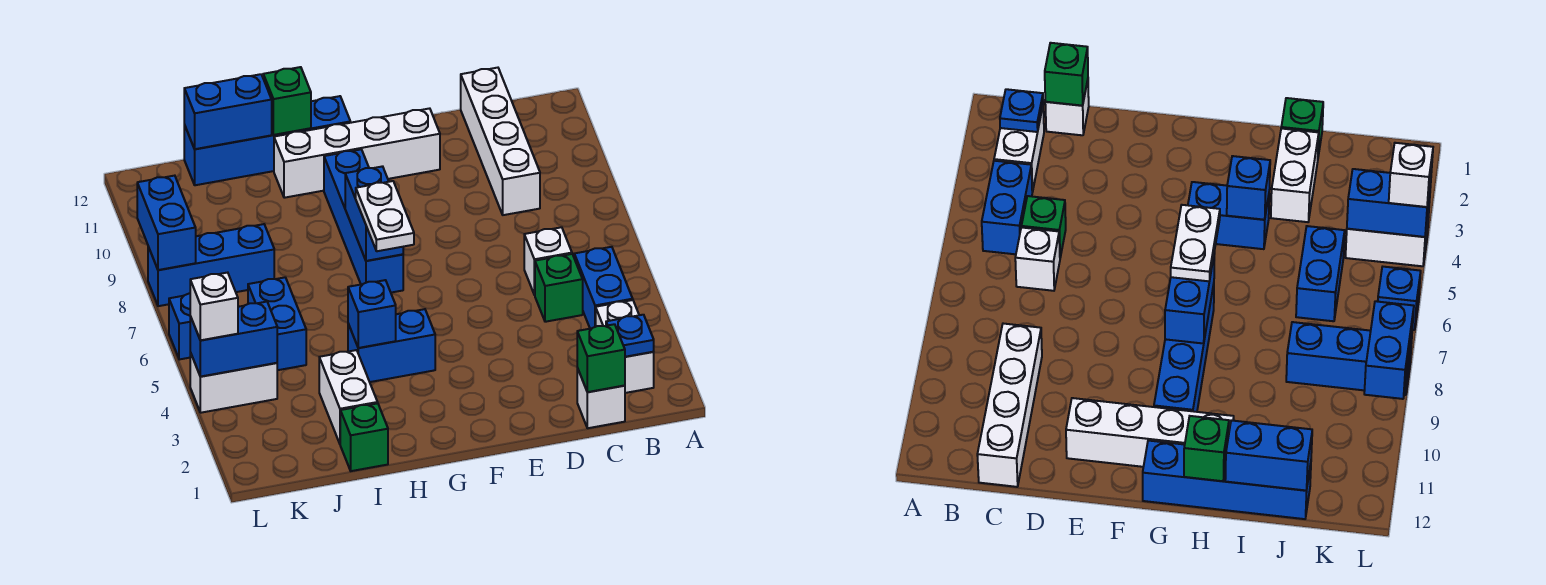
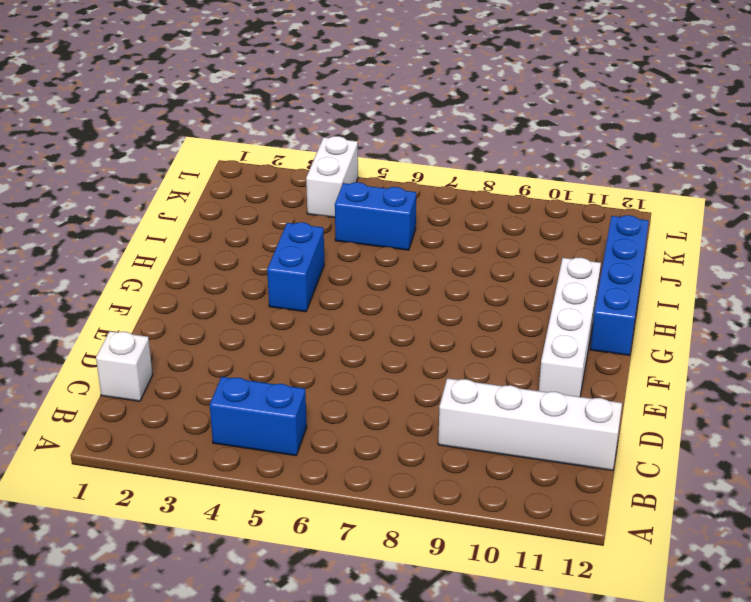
none -> white 1x2 brick [596,300,654,393]
none -> green 1x1 brick [535,254,583,322]
none -> white 1x1 brick [524,227,572,295]

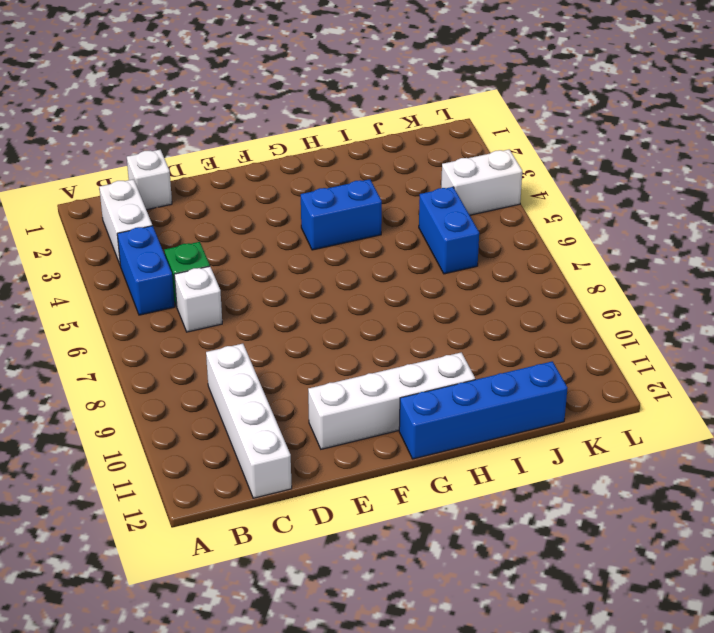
none -> blue 1x4 brick [324,149,403,293]
none -> green 1x1 brick [340,403,388,471]
none -> white 1x2 brick [319,350,378,444]

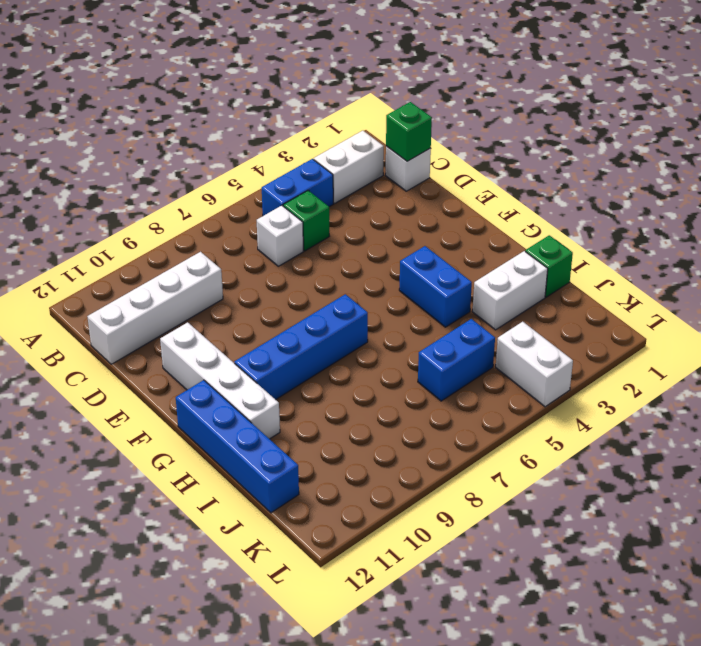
none -> blue 1x3 brick [148,224,274,306]
none -> blue 1x1 brick [169,293,191,360]
none -> blue 1x1 plate [606,315,654,357]

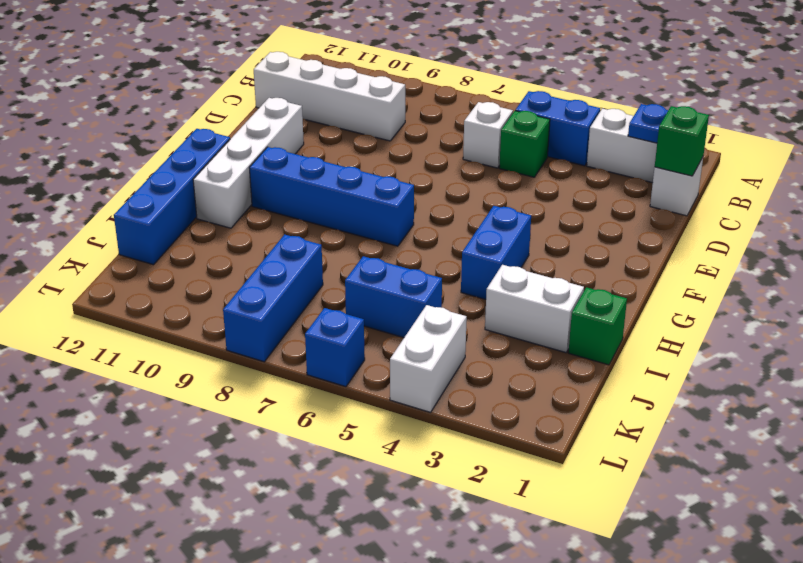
none -> blue 1x2 brick [345,166,403,261]
none -> blue 1x1 brick [348,280,396,348]
none -> green 1x1 brick [263,67,311,135]

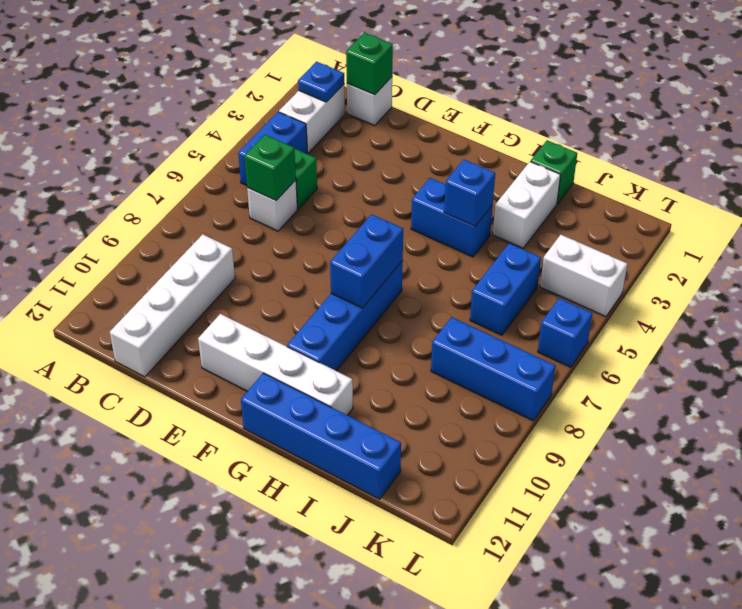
green 1x1 brick [245,135,296,200] -> green 1x1 brick moved to [263,67,311,135]
none -> blue 1x2 brick [184,74,272,149]
none -> blue 1x2 brick [190,302,277,377]
none -> blue 1x2 brick [137,176,196,270]

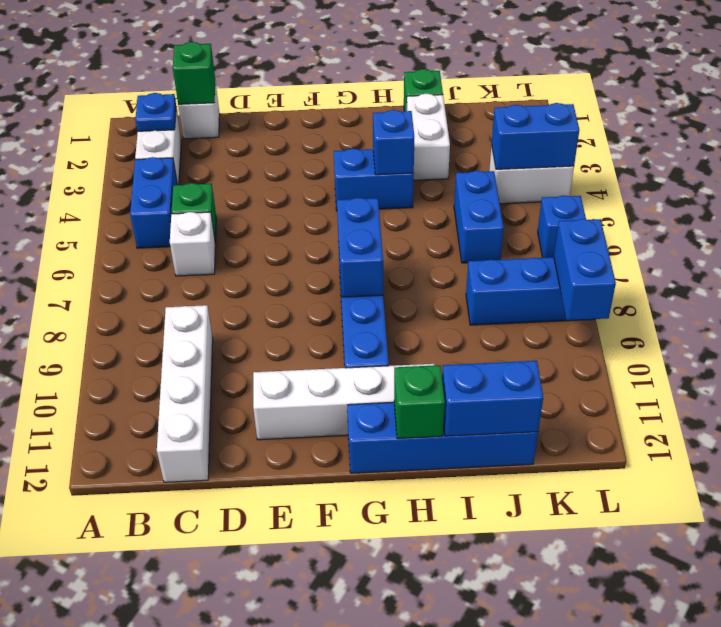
none -> white 1x2 plate [356,181,414,251]
none -> white 1x1 brick [190,273,238,340]

